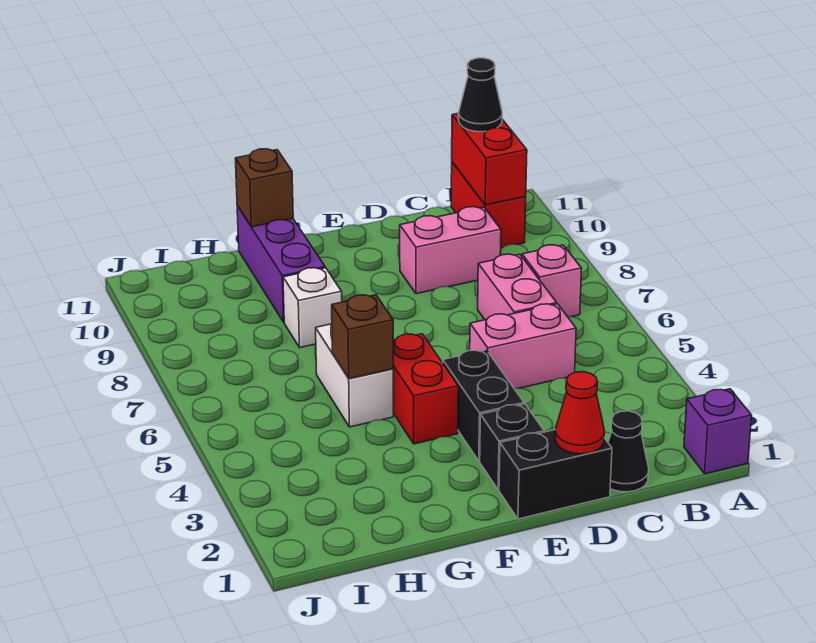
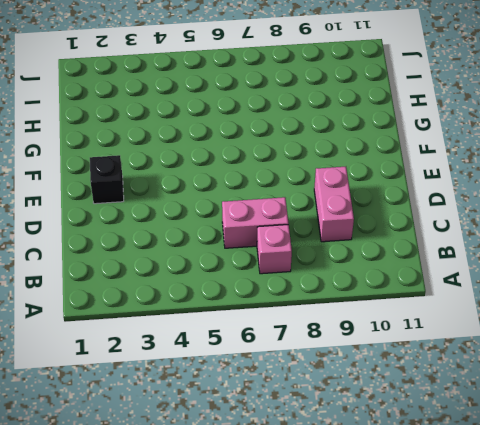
none -> purple 1x1 brick [684,389,752,474]
none -> red 1x2 brick [451,162,526,248]
none -> black 1x1 cone [608,411,649,492]

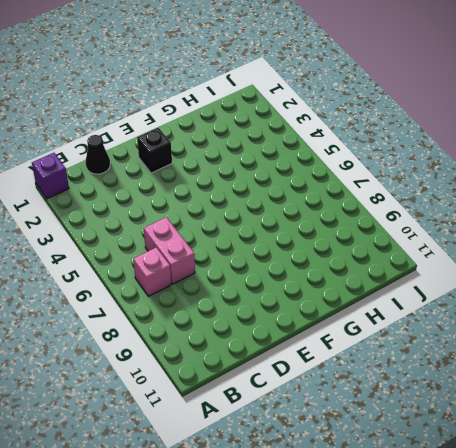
none -> red 1x2 brick [451,162,526,248]
none -> pink 1x2 brick [470,304,576,389]
none -> pink 1x2 brick [400,207,501,294]

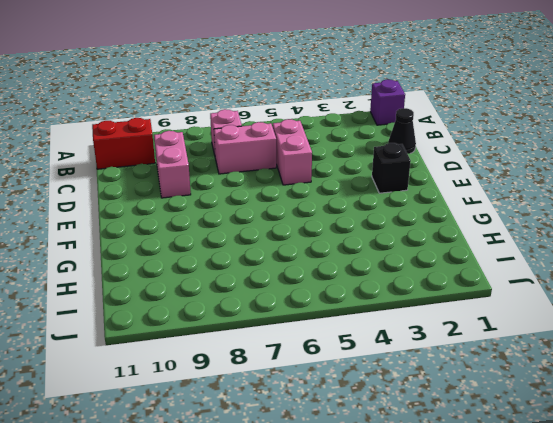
none -> black 1x2 brick [499,430,612,519]
none -> black 1x2 brick [443,350,524,461]
none -> red 1x2 brick [393,334,458,444]

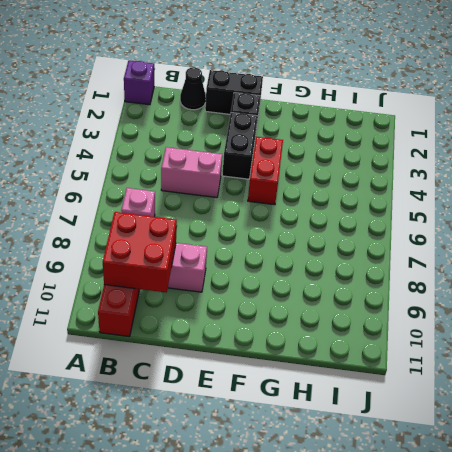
red 2x2 brick [103,212,177,292] -> red 1x2 brick [452,113,527,205]
none -> pink 1x2 brick [478,254,557,320]
none -> white 1x2 brick [316,324,393,427]
none -> white 1x1 brick [283,268,342,348]

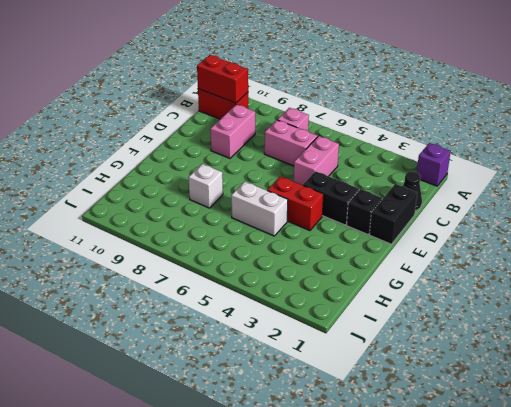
none -> purple 1x3 brick [237,206,325,322]
none -> red 1x1 cone [555,372,604,454]
none -> brown 1x1 brick [332,295,393,379]

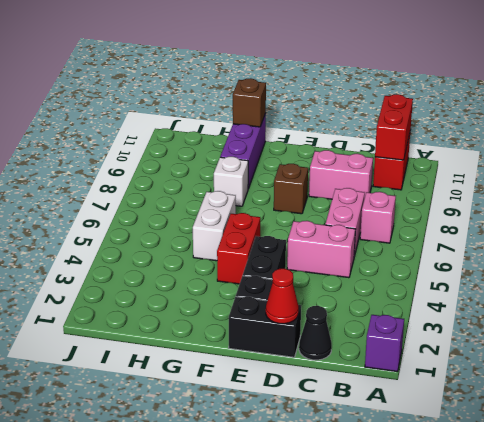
brown 1x1 brick [274,164,308,214] -> brown 1x1 brick moved to [332,295,393,379]
none -> black 1x1 cone [459,58,502,132]

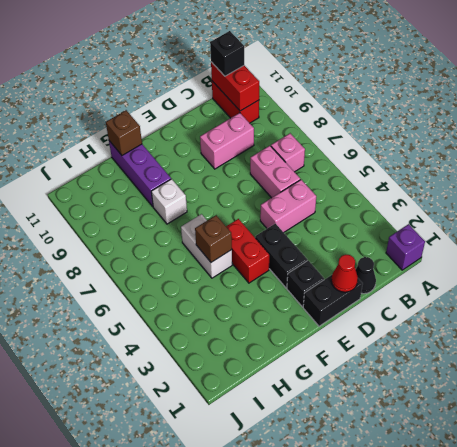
black 1x1 brick [210,31,244,76] -> black 1x1 cone [459,58,502,132]

